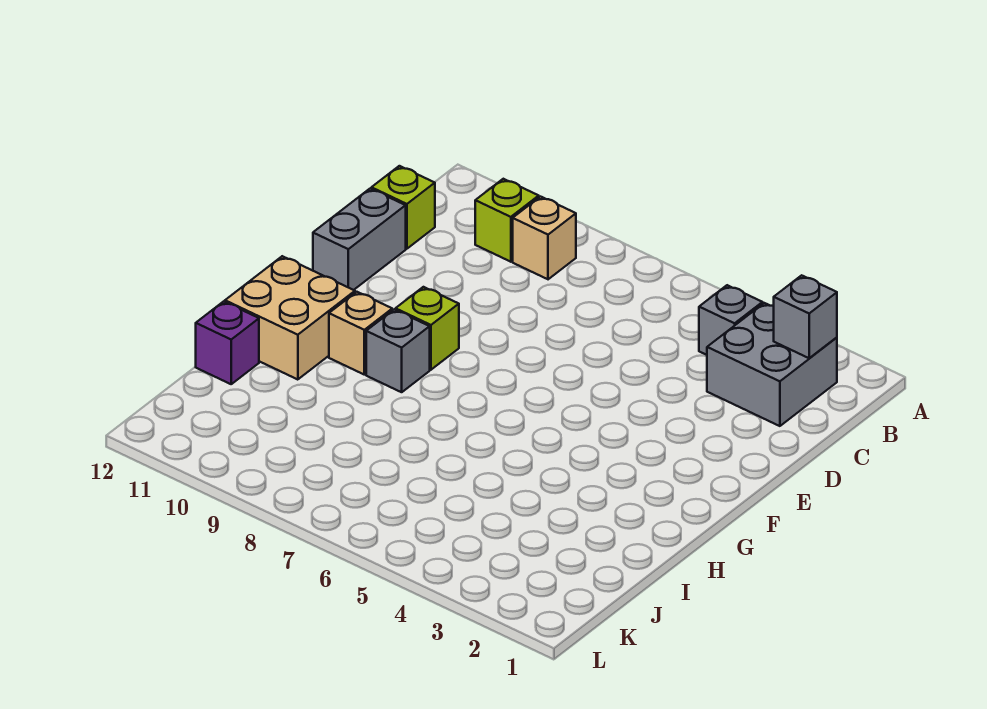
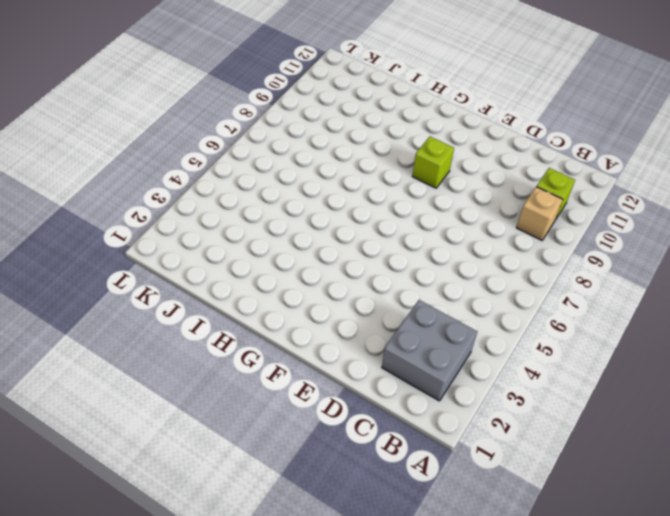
none -> grey 1x1 brick [699,285,763,355]
none -> lime 1x1 brick [371,166,435,249]
none -> grey 1x2 brick [313,189,406,290]

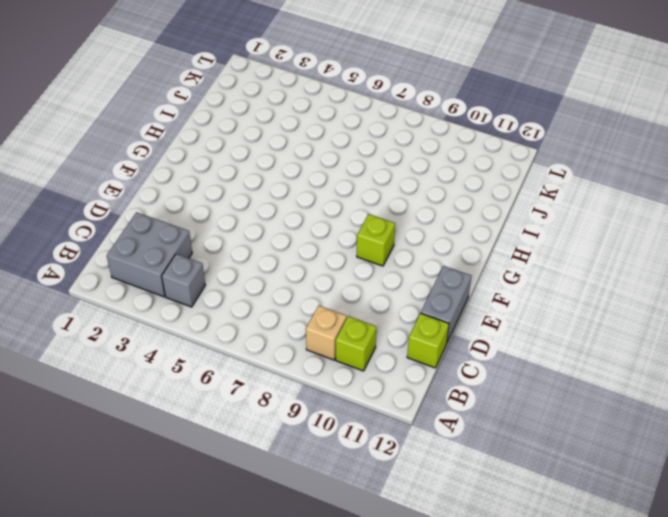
none -> grey 1x1 brick [366,310,430,392]
none -> tan 1x1 brick [329,292,392,375]
none -> tan 2x2 brick [225,256,355,380]

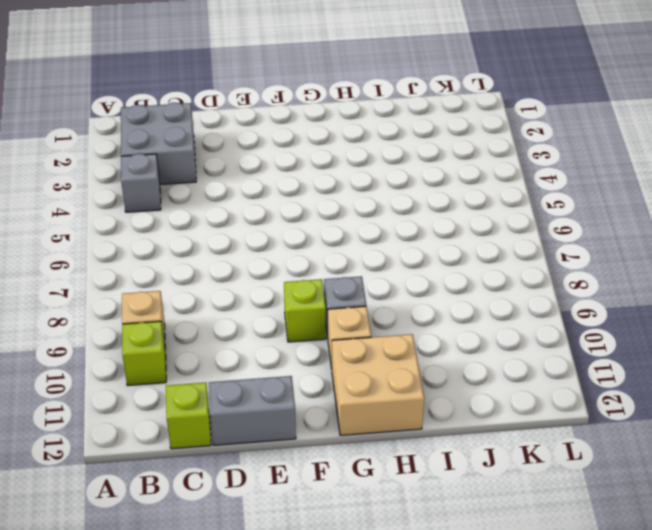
none -> purple 1x1 brick [196,301,259,384]
none -> grey 1x1 brick [774,275,837,358]

